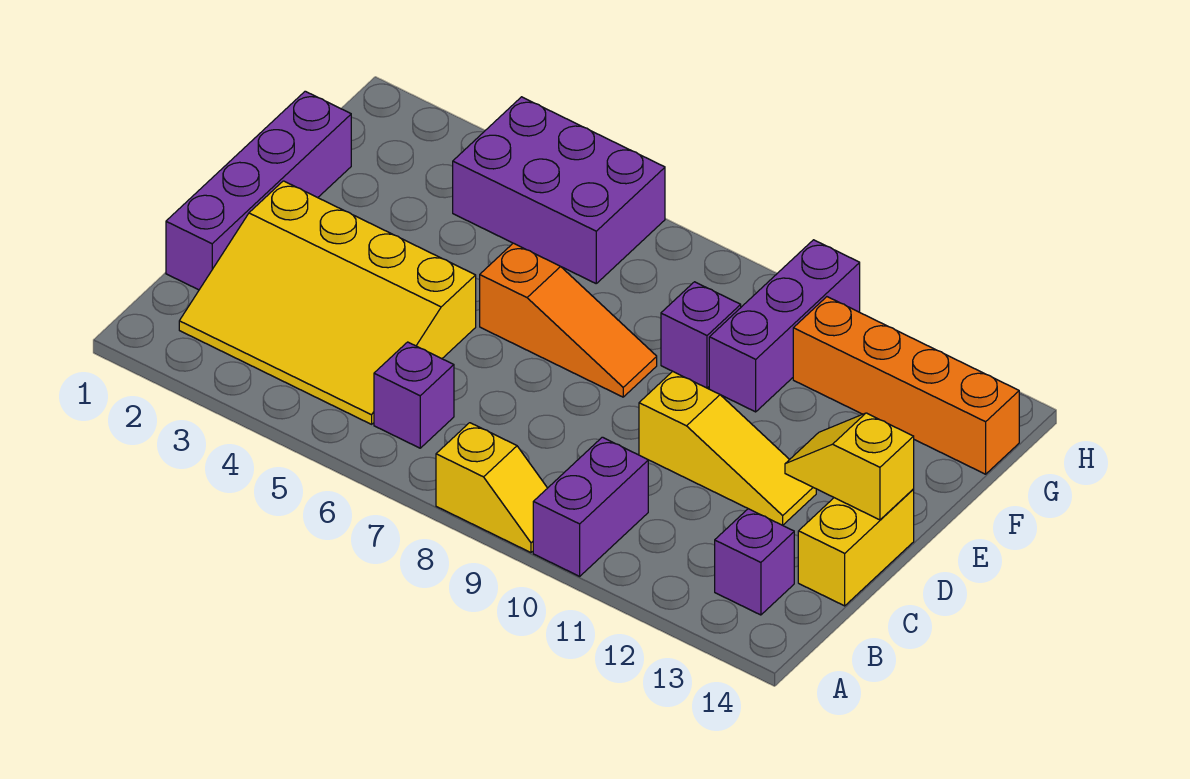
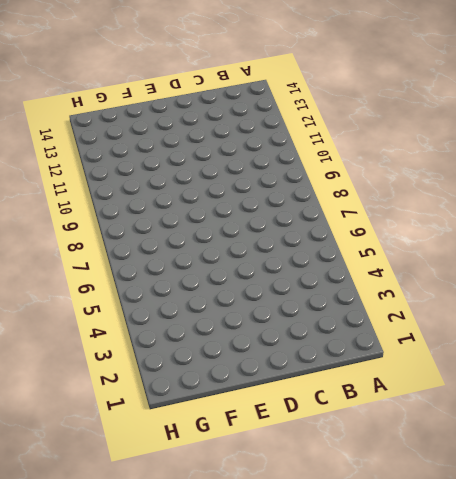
none -> yellow 1x2 slope [436,423,547,553]
none -> purple 1x2 brick [533,437,648,576]
none -> yellow 3x4 slope [179,181,476,424]

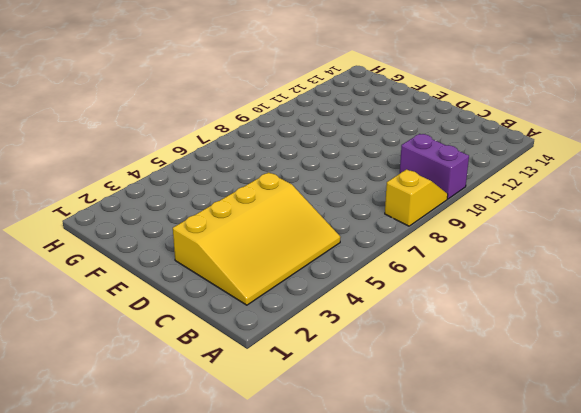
none -> purple 1x1 brick [374,342,454,448]
none -> purple 1x1 brick [715,509,794,615]
none -> purple 1x4 brick [166,91,351,290]

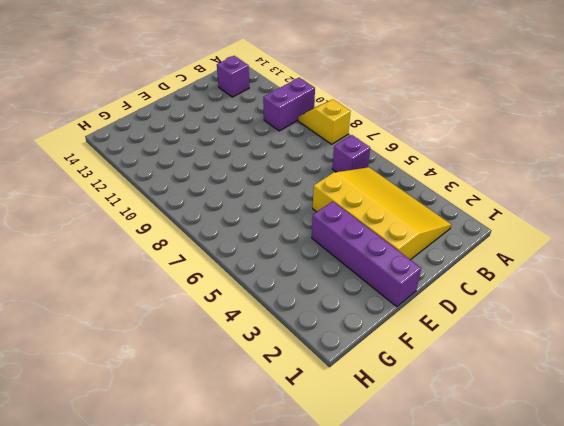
purple 1x4 brick [312,201,421,307] -> purple 1x4 brick turned to [166,91,351,290]
none -> yellow 1x2 brick [798,490,914,606]
none -> yellow 1x3 slope [639,371,816,525]
none -> orange 1x3 slope [480,243,657,397]

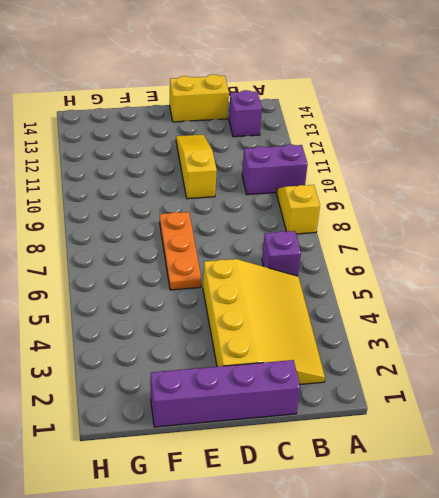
orange 1x3 plate [160,212,201,290] -> orange 1x3 slope [480,243,657,397]
none -> purple 1x1 brick [661,282,741,388]
none -> purple 1x3 brick [709,240,860,412]
none -> purple 2x3 brick [453,97,665,283]

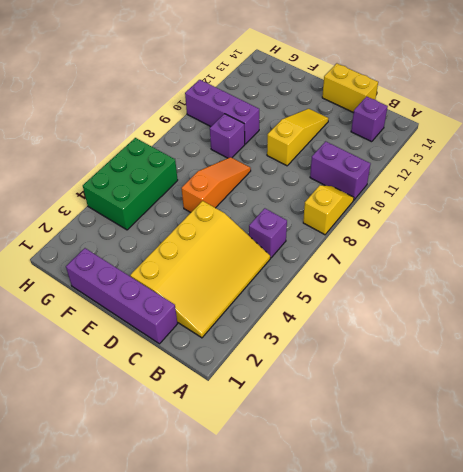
green 2x3 brick [83,138,178,230] -> purple 2x3 brick [453,97,665,283]
none -> orange 1x4 brick [793,297,1019,474]
none -> yellow 1x2 slope [785,413,914,520]

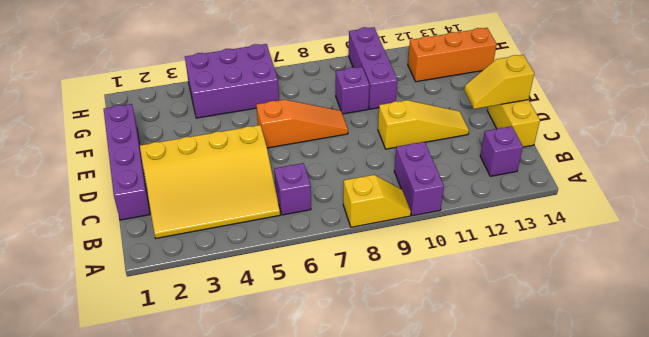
orange 1x3 brick [408,28,497,82] -> orange 1x4 brick [793,297,1019,474]

